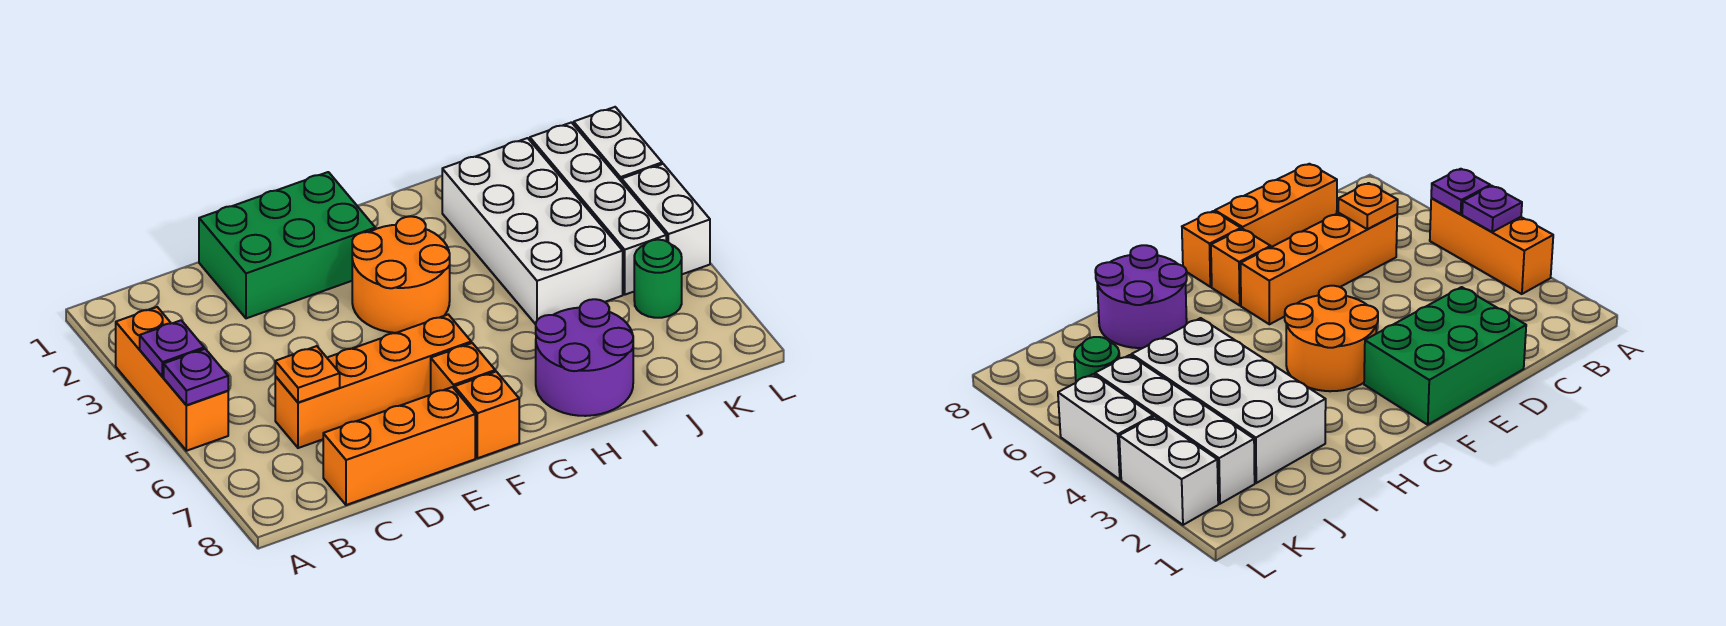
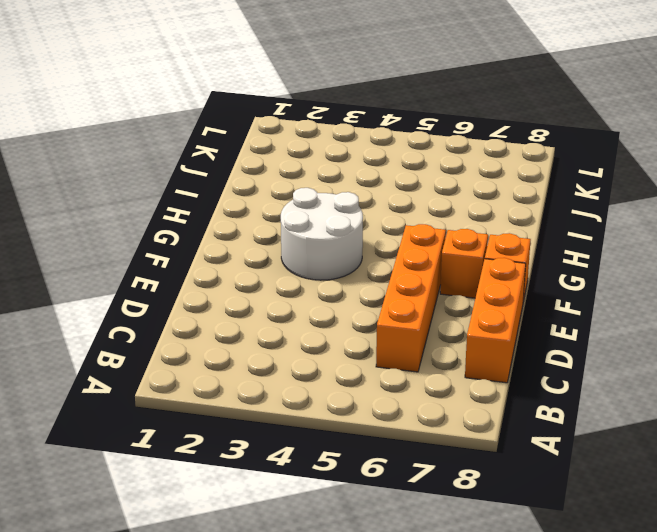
white 2x2 round brick [281,188,363,280] -> orange 2x2 round brick [352,216,450,333]
none -> orange 1x3 brick [116,307,228,451]
none -> green 2x3 brick [199,172,375,318]
none -> purple 2x2 round brick [536,299,633,416]

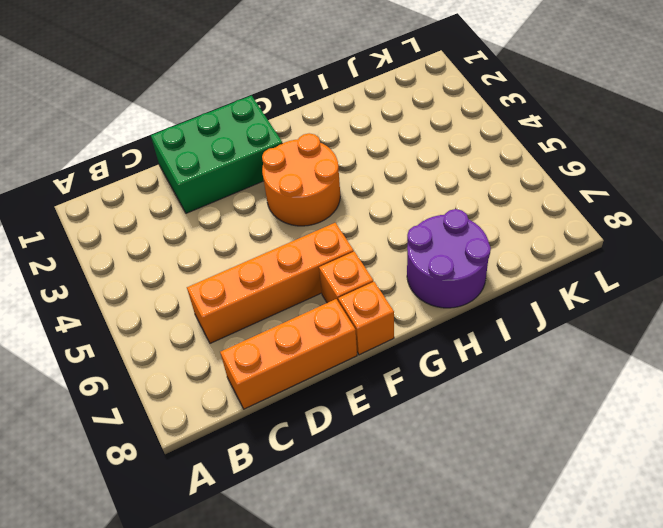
none -> orange 1x3 brick [116,307,228,451]
none -> white 2x4 brick [442,138,623,324]
none -> white 1x4 brick [530,122,666,295]

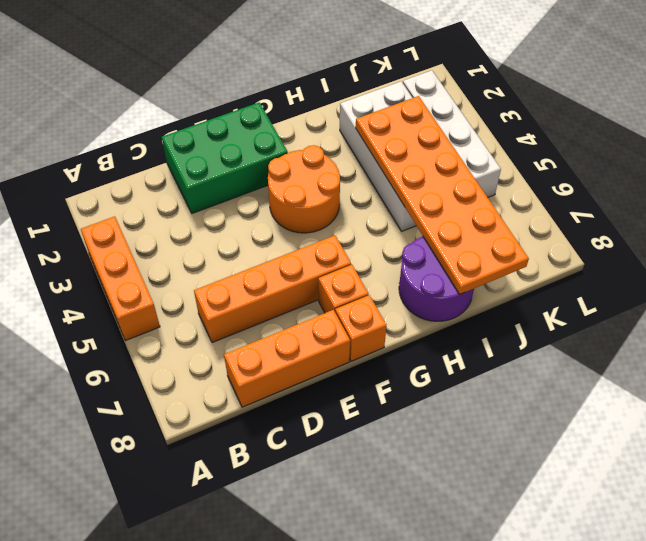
orange 2x6 plate [356,96,529,294] -> none
none -> green 1x1 round brick [634,240,682,318]
none -> white 1x2 brick [574,107,662,182]
none -> white 1x2 brick [622,164,710,274]

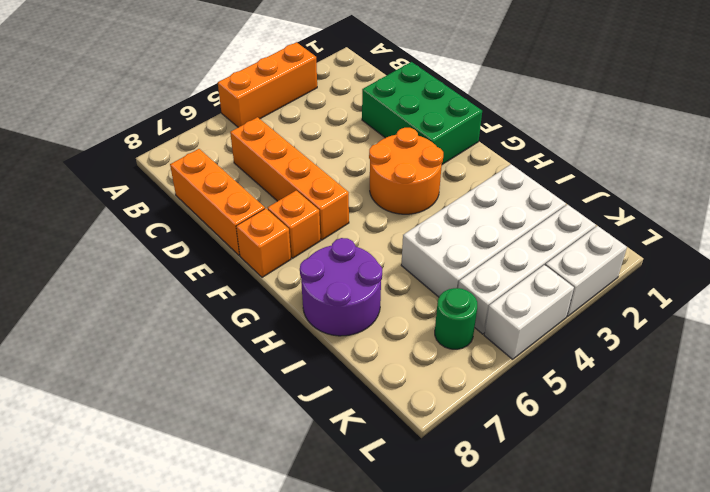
none -> purple 1x1 plate [140,320,204,377]
none -> purple 1x1 plate [164,349,228,405]
none -> orange 1x1 plate [275,346,340,403]

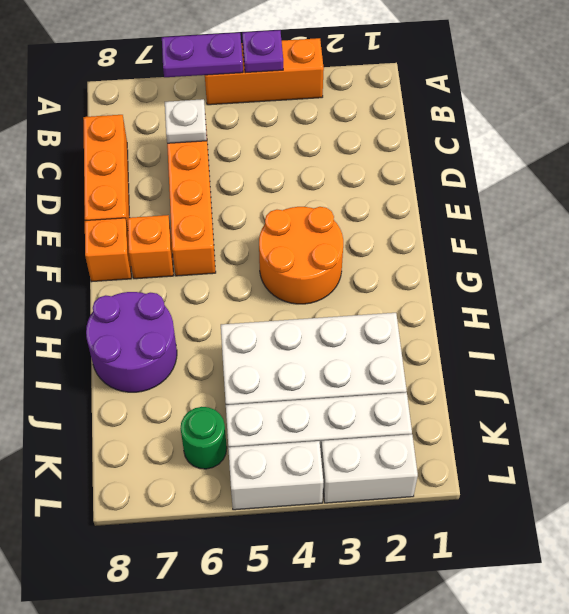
purple 1x2 plate [162,33,243,77] -> purple 1x1 plate [164,349,228,405]
white 1x1 plate [165,99,207,143] -> orange 1x1 plate [275,346,340,403]
none -> green 2x3 brick [199,172,375,318]

